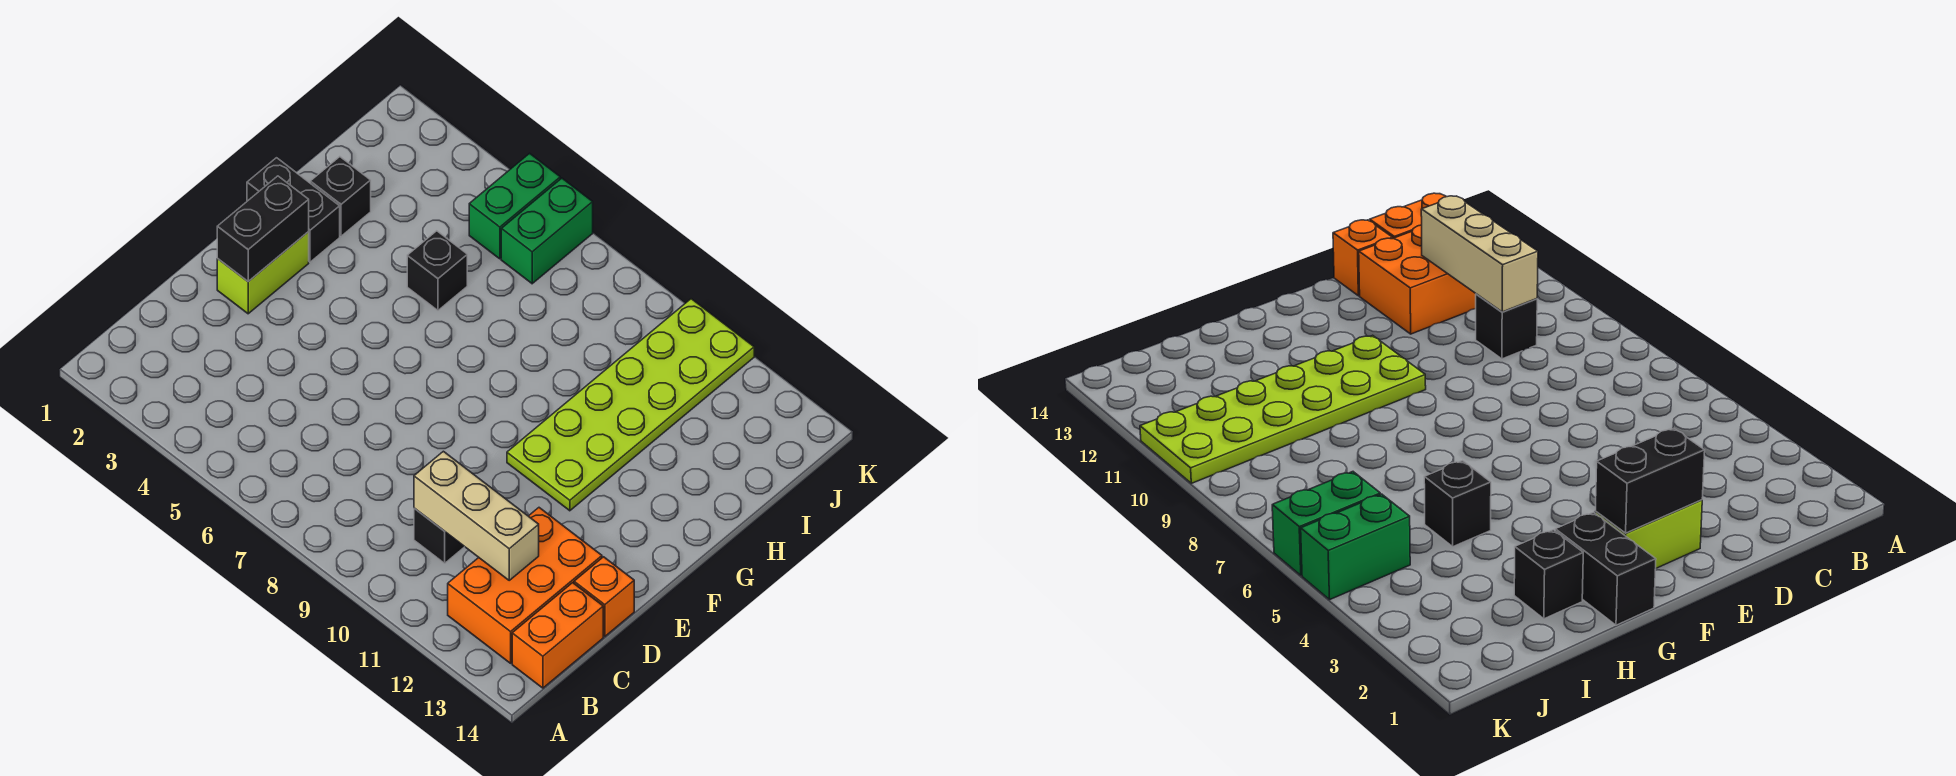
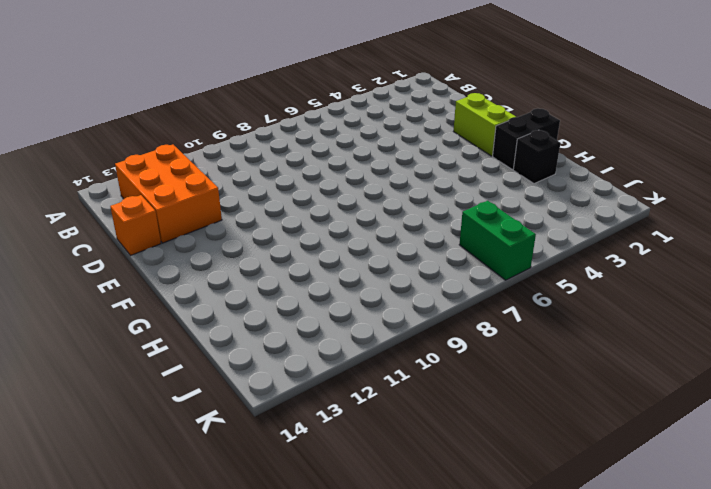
none -> orange 1x2 brick [512,583,603,688]
none -> black 1x1 brick [414,508,464,563]
none -> lime 2x6 plate [507,299,754,511]

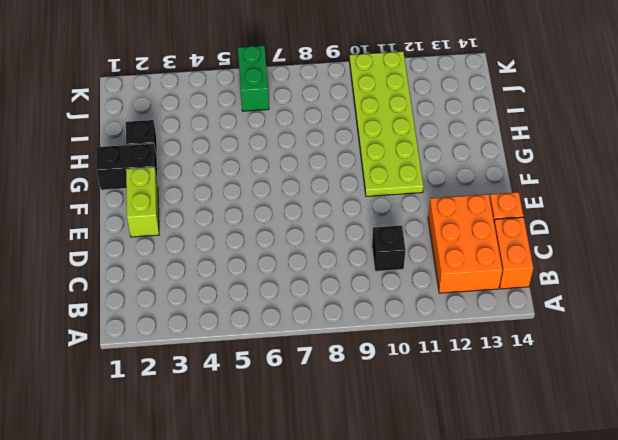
none -> black 1x1 brick [407,231,467,310]
none -> green 1x2 brick [469,153,560,259]
none -> tan 1x3 brick [414,451,539,580]

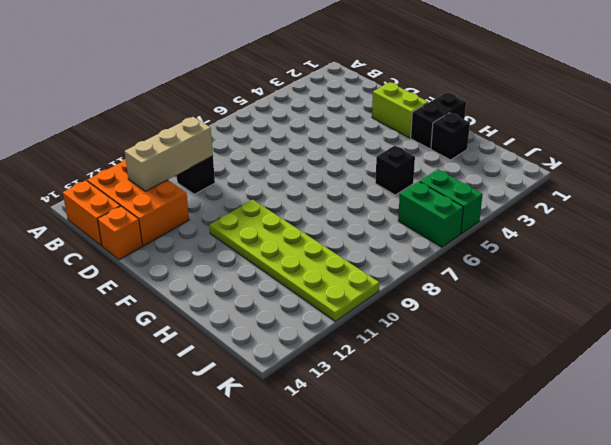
none -> black 1x2 brick [217,176,309,281]

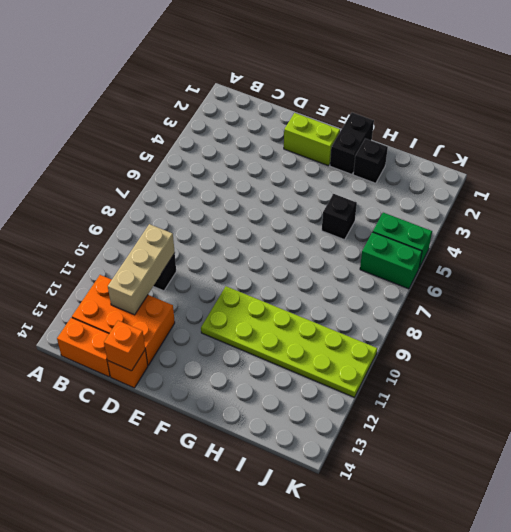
orange 1x1 brick [104,321,145,371] -> none
none -> black 1x2 brick [217,176,309,281]

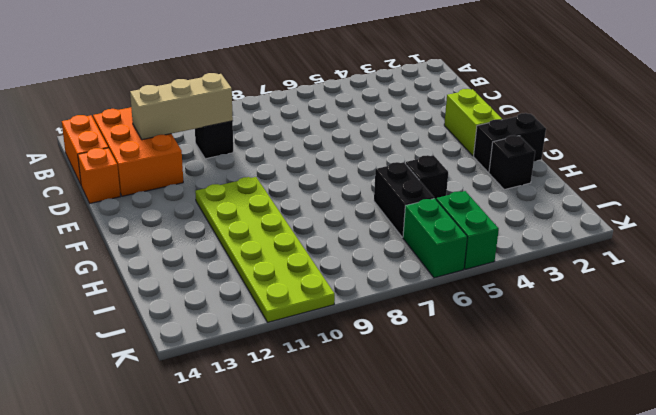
black 1x2 brick [374,162,434,237] -> black 1x2 brick moved to [217,176,309,281]

